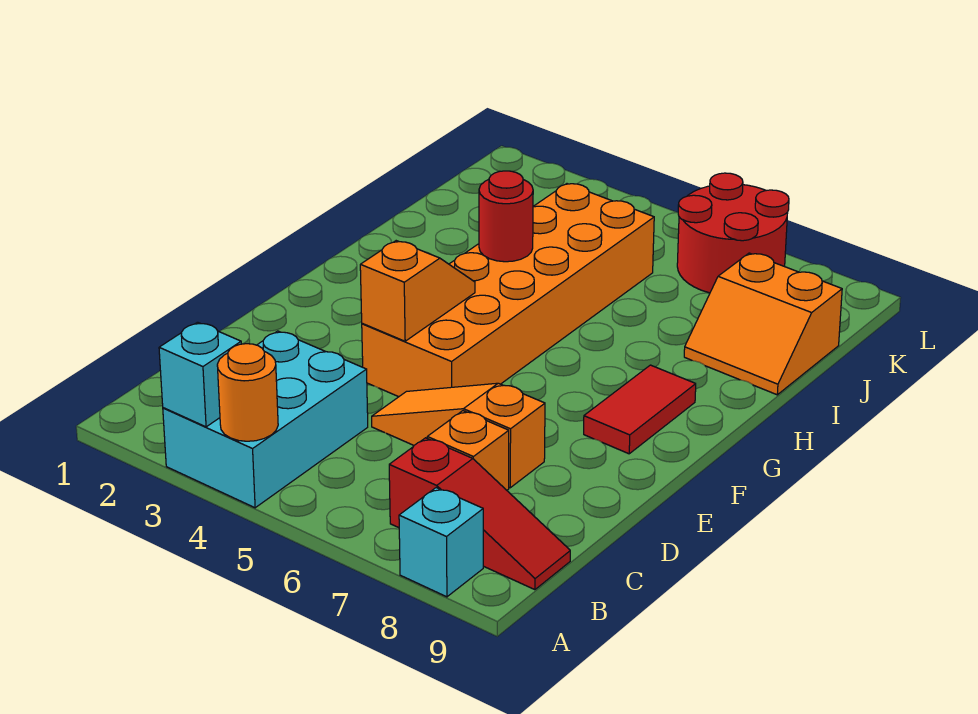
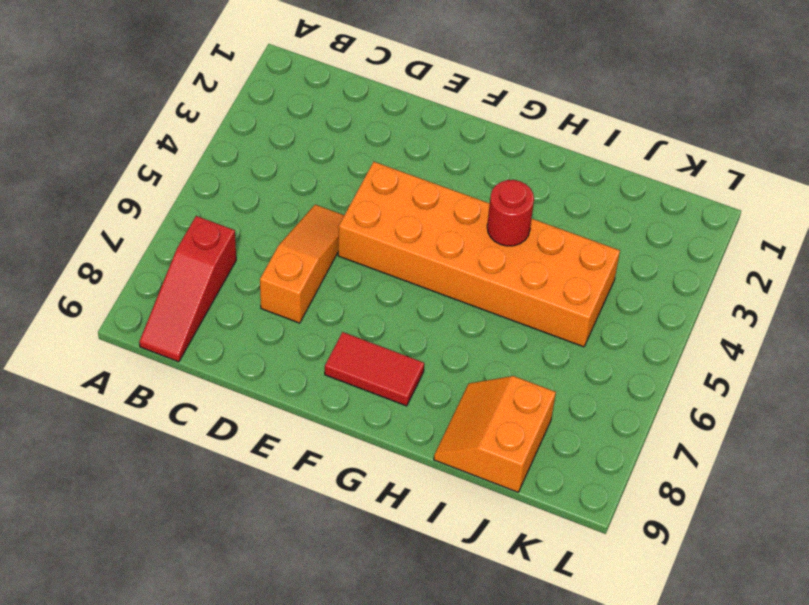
none -> cyan 2x3 brick [163,331,368,508]
none -> cyan 1x1 brick [399,488,483,597]
none -> orange 1x1 brick [427,411,509,490]

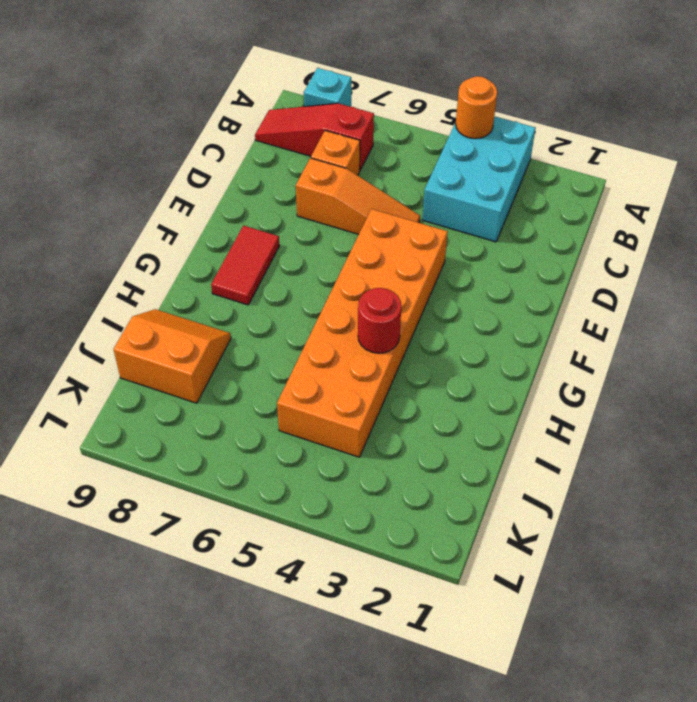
none -> red 2x2 round brick [677,173,789,293]
none -> cyan 1x1 brick [159,322,241,427]
none -> orange 1x2 slope [360,241,475,341]

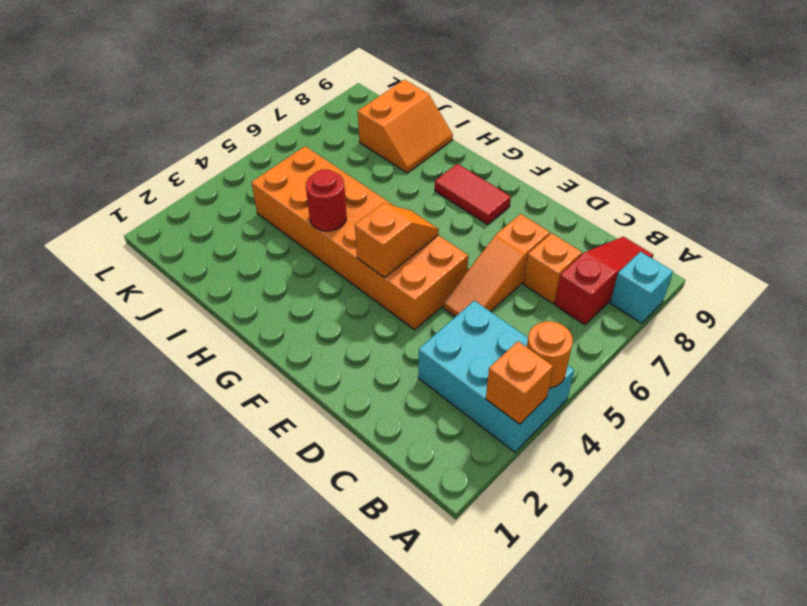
orange 1x1 brick [486,341,553,424] -> cyan 1x1 brick [159,322,241,427]
orange 1x2 slope [355,203,439,278] -> orange 1x2 slope turned to [360,241,475,341]
none -> red 2x2 round brick [677,173,789,293]

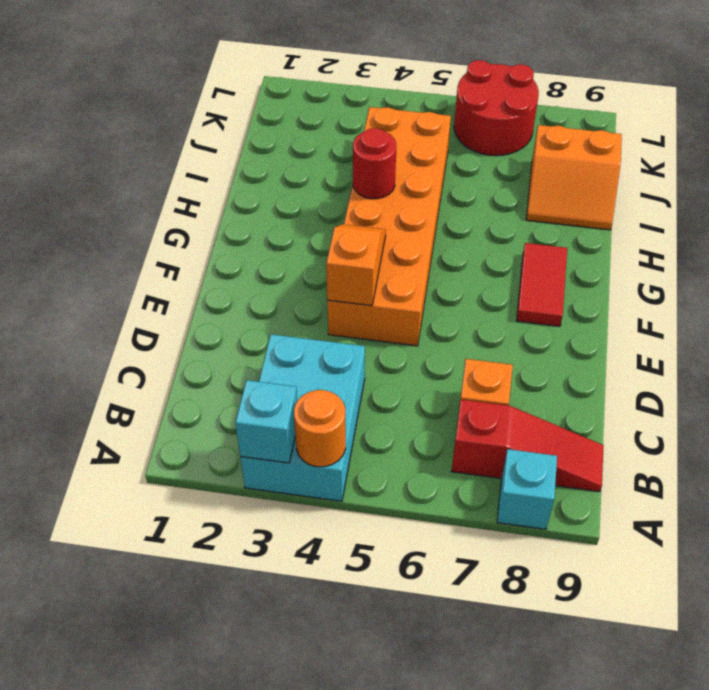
none -> orange 1x3 slope [372,383,545,488]

